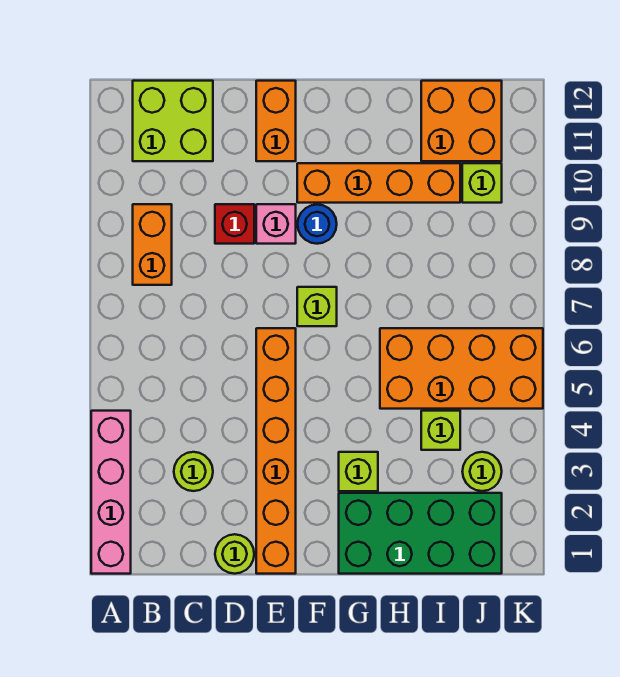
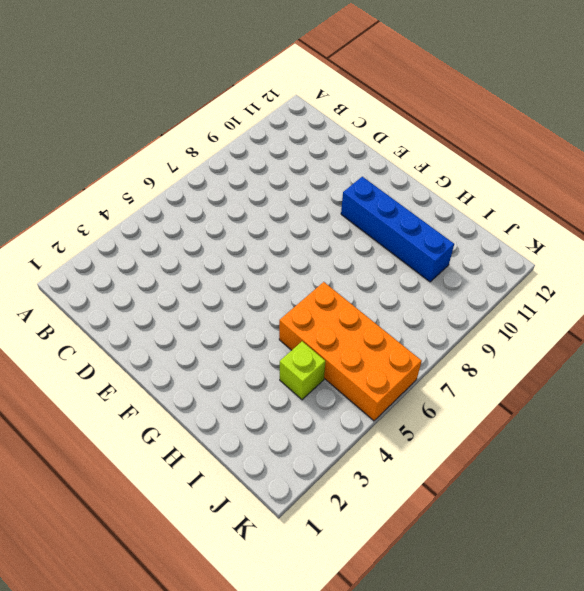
blue 1x4 brick [341,177,454,282] -> orange 1x4 brick [297,163,460,203]
none -> pink 1x4 brick [91,411,131,574]
none -> orange 1x2 brick [133,204,172,285]
none -> lime 2x2 brick [133,81,213,161]

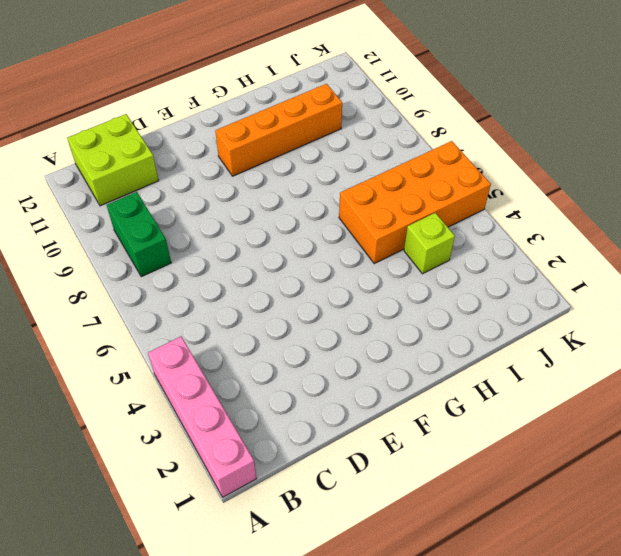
green 1x2 brick [107,192,171,277] -> orange 1x2 brick [133,204,172,285]
none -> lime 1x1 round brick [174,452,213,491]
none -> lime 1x1 round brick [215,534,254,574]
none -> red 1x1 brick [215,204,254,244]

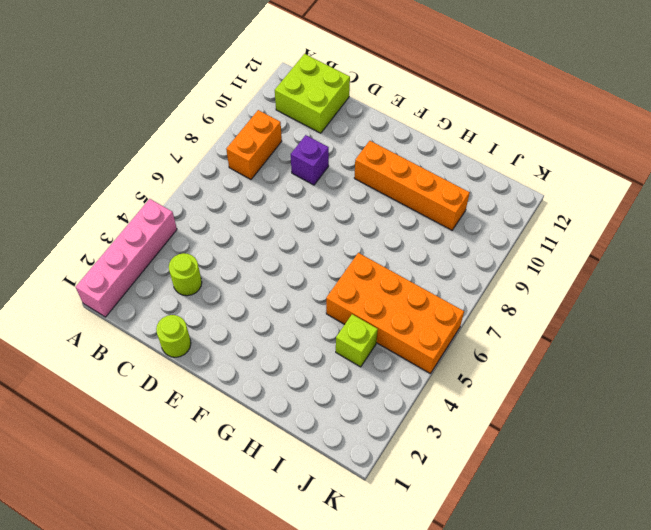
purple 1x1 brick [291,135,329,185] -> red 1x1 brick [215,204,254,244]
none -> orange 1x6 brick [256,328,296,574]
none -> pink 1x1 brick [256,204,296,244]
none -> orange 1x2 brick [256,81,296,161]

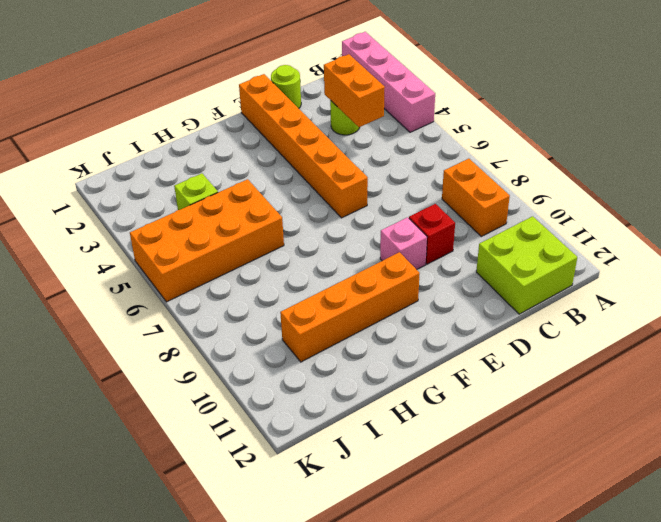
orange 1x2 brick [324,54,385,127] -> orange 1x2 brick moved to [256,81,296,161]
none -> lime 1x1 brick [297,287,337,326]
none -> blue 1x1 round brick [298,205,337,244]
none -> green 2x4 brick [339,493,502,574]

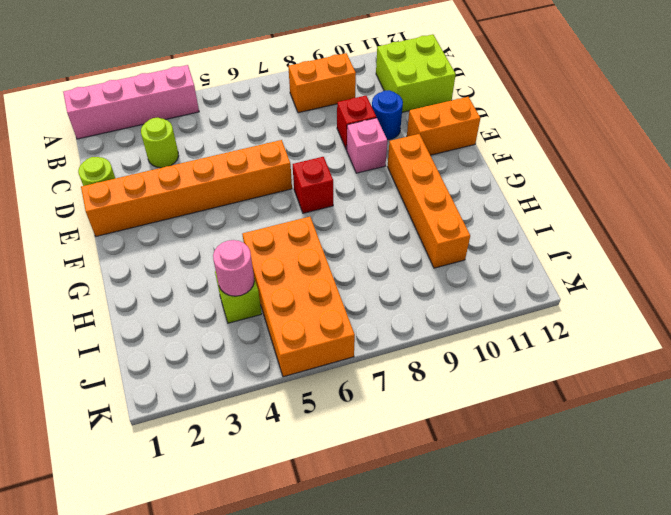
blue 1x1 round brick [372,90,403,140] -> blue 1x1 round brick moved to [298,205,337,244]
red 1x1 brick [293,157,333,213] -> lime 1x1 brick [297,287,337,326]
pink 1x1 round brick [213,240,254,296] -> none
none -> green 2x4 brick [339,493,502,574]
none -> lime 1x1 brick [339,452,378,491]
none -> orange 2x2 brick [421,81,502,161]

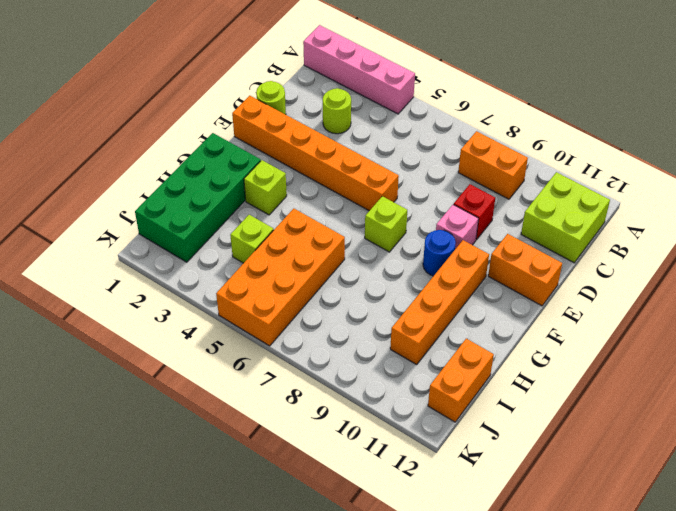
orange 1x2 brick [428,339,494,422] -> orange 2x2 brick [421,81,502,161]
none -> lime 1x1 round brick [462,452,502,491]
none -> lime 1x1 brick [462,163,502,203]

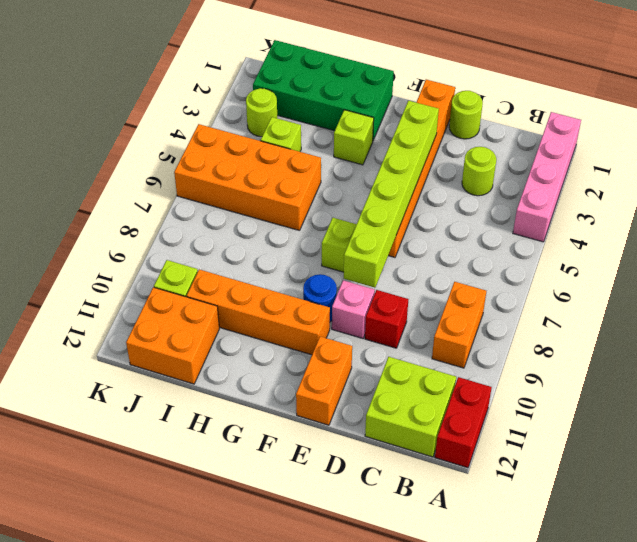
red 1x2 brick [435,377,492,468] -> none
lime 1x6 brick [344,101,439,288] -> none

